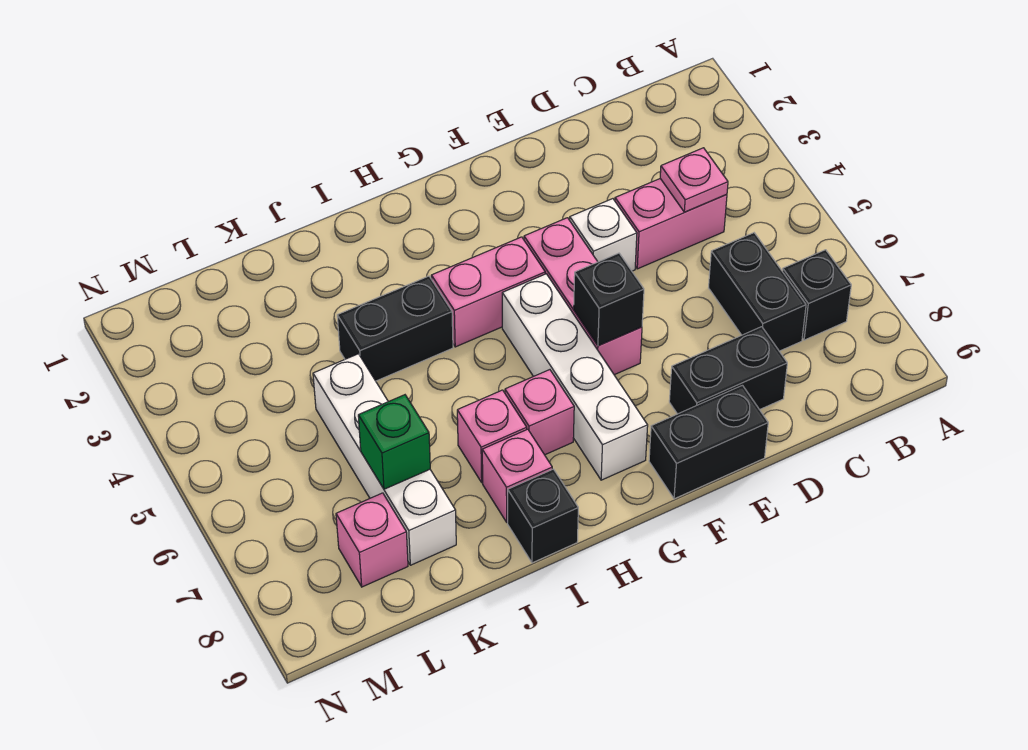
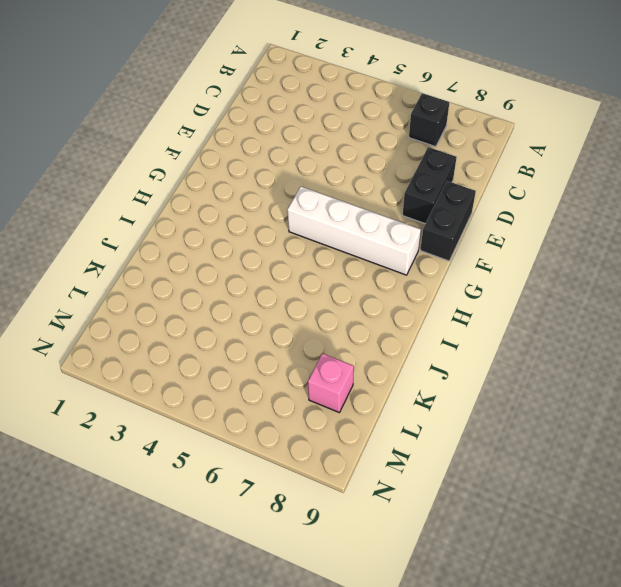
none -> pink 1x2 brick [615,179,727,269]
none -> black 1x2 brick [709,233,806,351]
none -> white 1x1 brick [570,199,637,271]

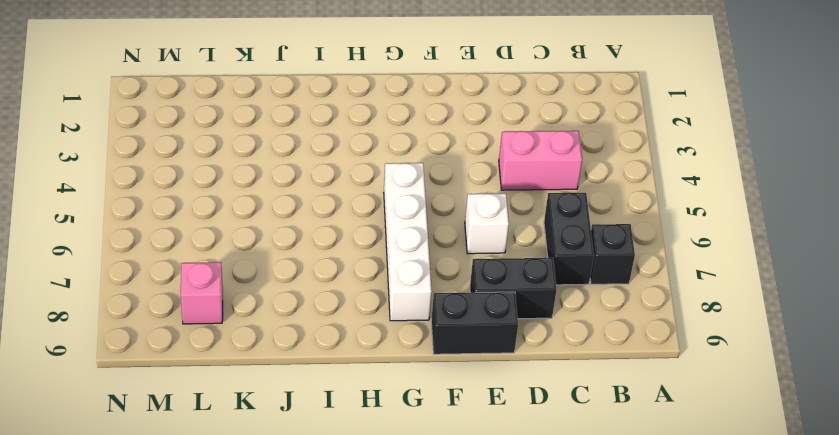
white 1x1 brick [465,193,509,254] -> white 1x1 brick moved to [570,199,637,271]
none -> pink 1x3 brick [524,218,642,375]
none -> pink 1x2 brick [431,237,545,347]
none -> pink 1x1 brick [505,370,574,455]

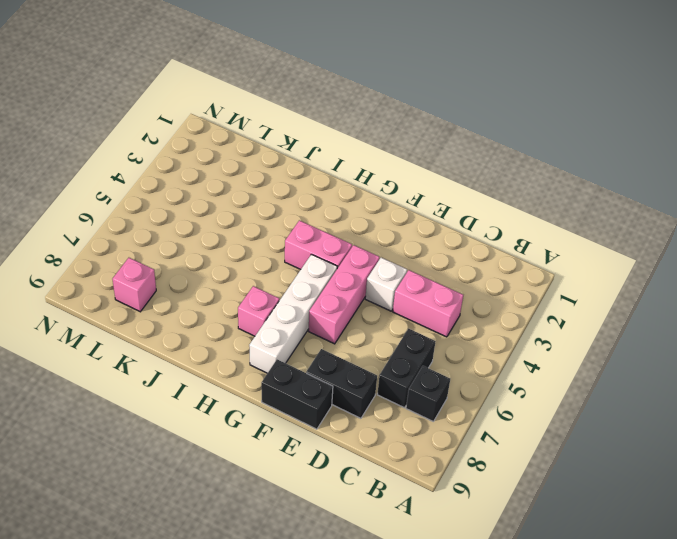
none -> black 1x2 brick [337,276,453,381]
none -> pink 1x1 brick [457,390,527,482]
none -> pink 1x1 brick [482,429,552,522]

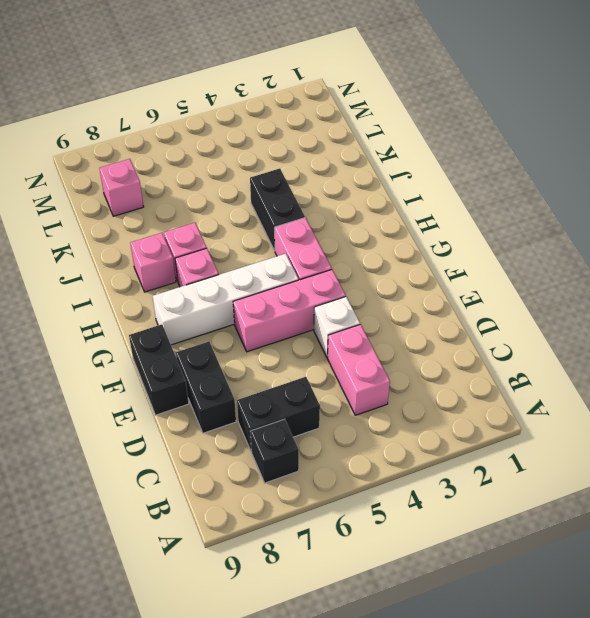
none -> black 1x1 brick [508,469,578,563]
none -> white 1x4 brick [313,354,456,565]
none -> pink 1x1 plate [660,148,728,212]

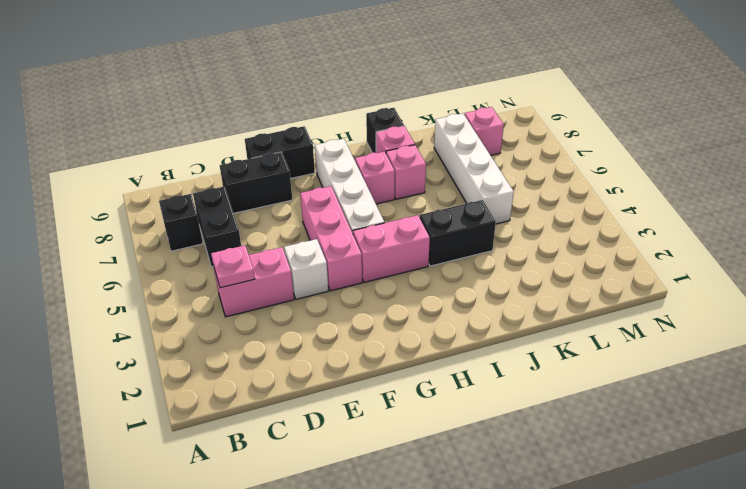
none -> black 1x1 brick [574,253,644,346]
none -> green 1x1 brick [358,395,430,489]

